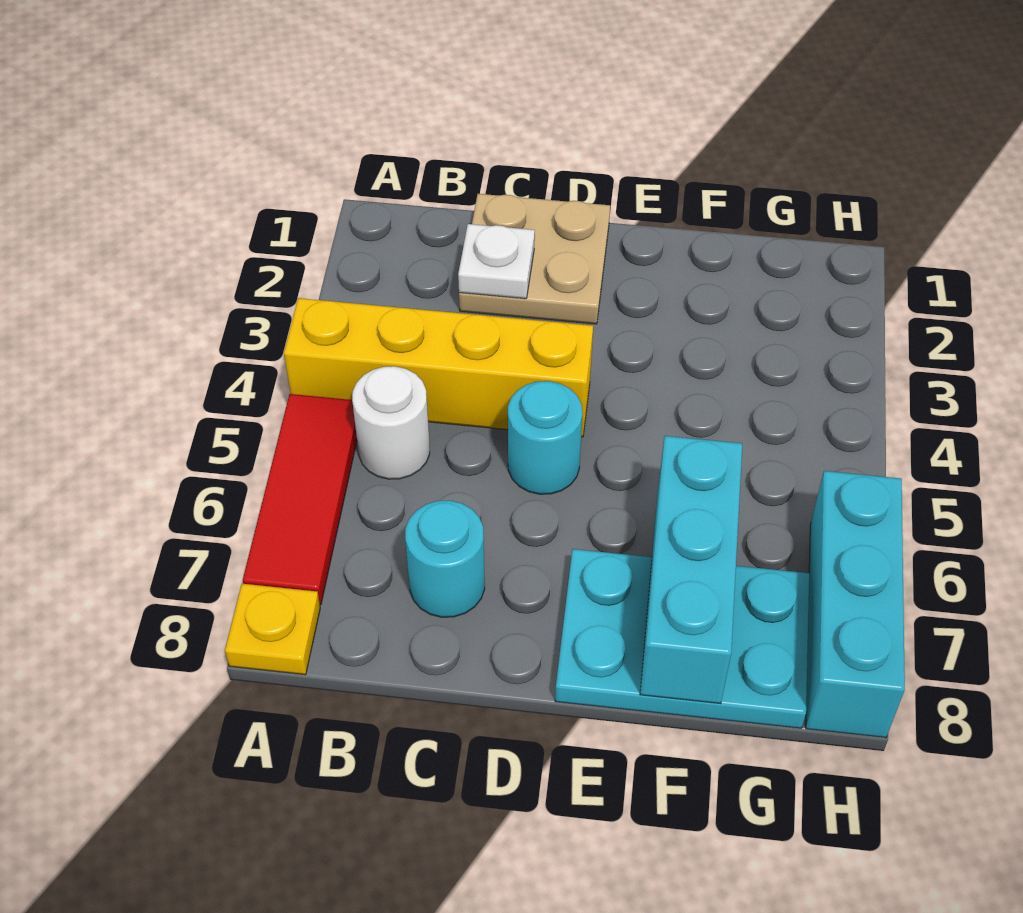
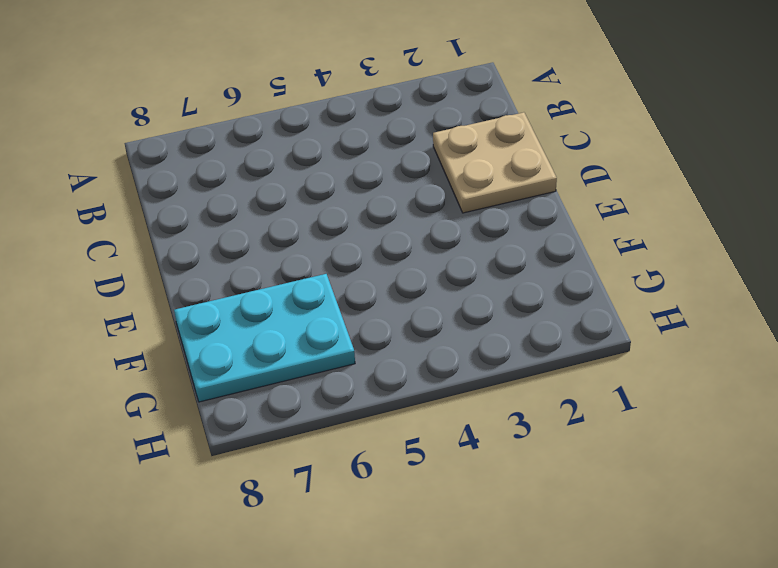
cyan 2x3 plate [174,274,355,402] -> cyan 2x3 plate turned to [555,549,809,728]
none -> yellow 1x4 brick [284,298,593,437]
none -> red 1x3 tile [243,394,357,605]

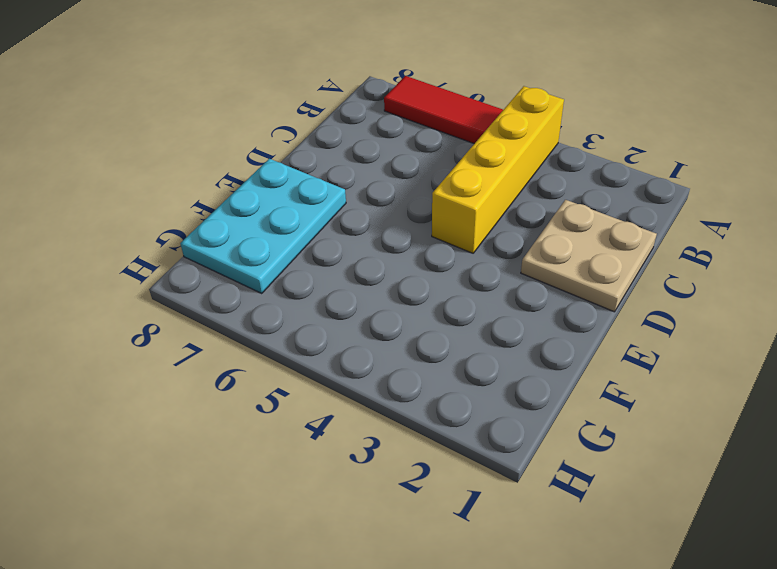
none -> yellow 1x1 plate [225,584,320,675]
none -> white 1x1 round brick [352,366,430,479]

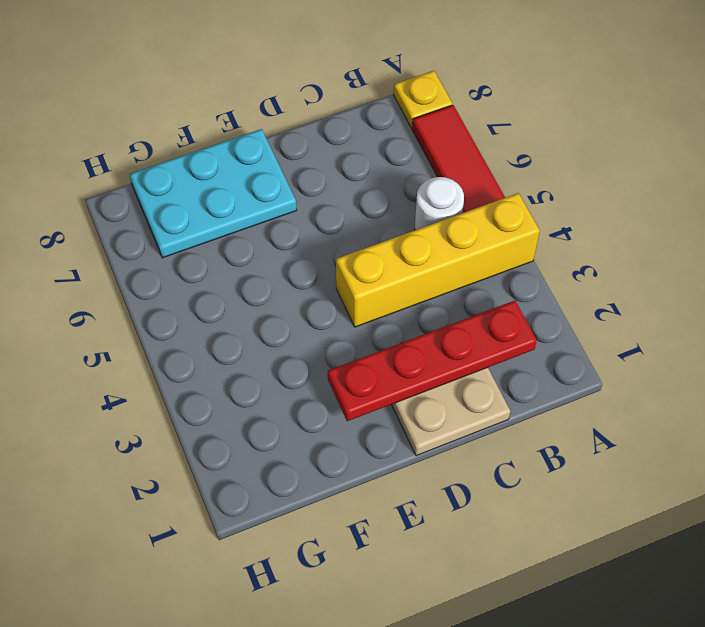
red 1x4 plate [328,301,537,421] -> white 1x1 plate [458,224,535,299]
none -> cyan 1x1 round brick [405,501,485,617]
none -> cyan 1x1 round brick [508,381,582,494]

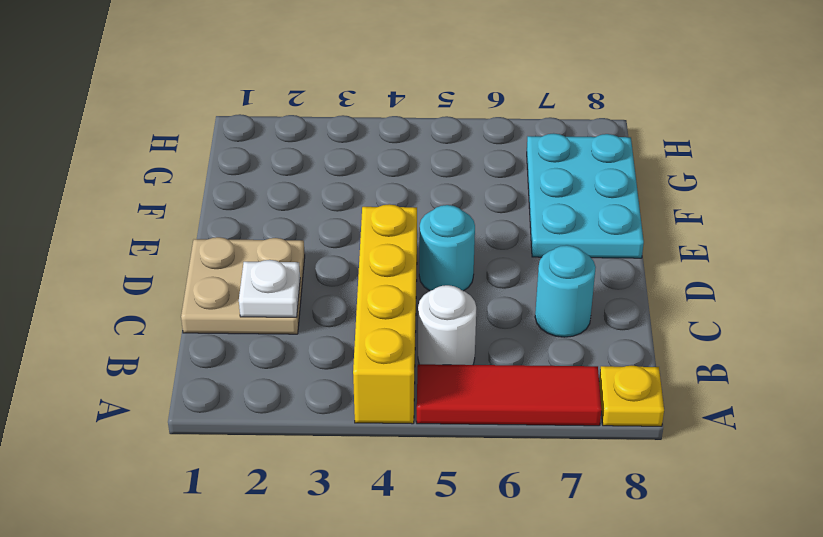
none -> cyan 1x3 brick [806,471,905,738]
none -> cyan 1x3 brick [640,436,742,704]

